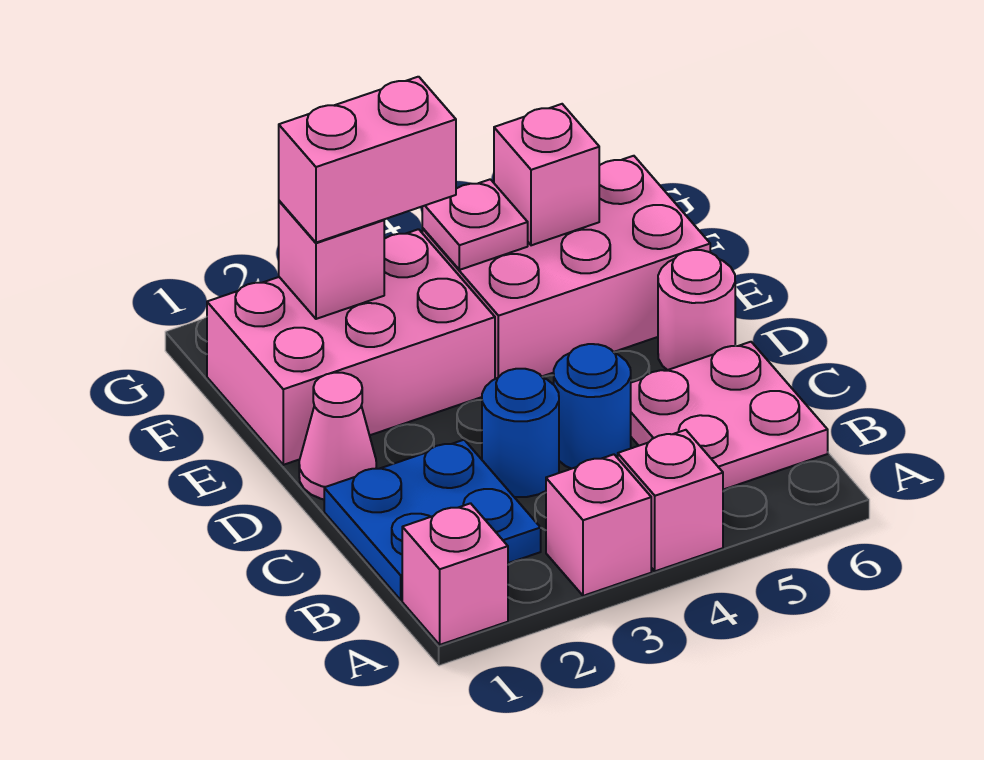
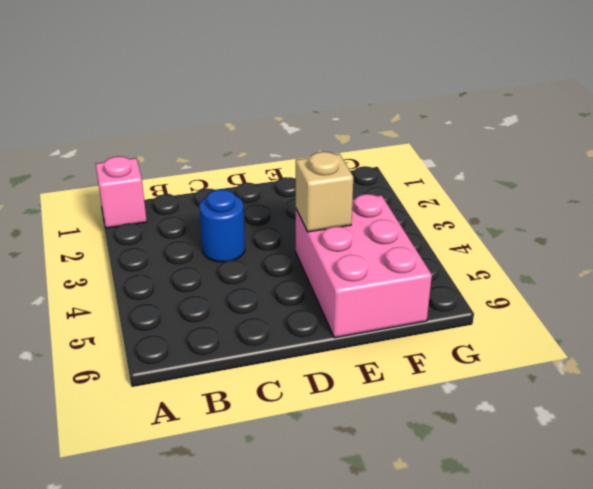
tan 1x1 brick [295,152,353,232] -> none
none -> pink 1x1 brick [546,454,651,596]
none -> pink 1x1 brick [618,430,723,571]
none -> blue 2x2 plate [324,440,541,600]

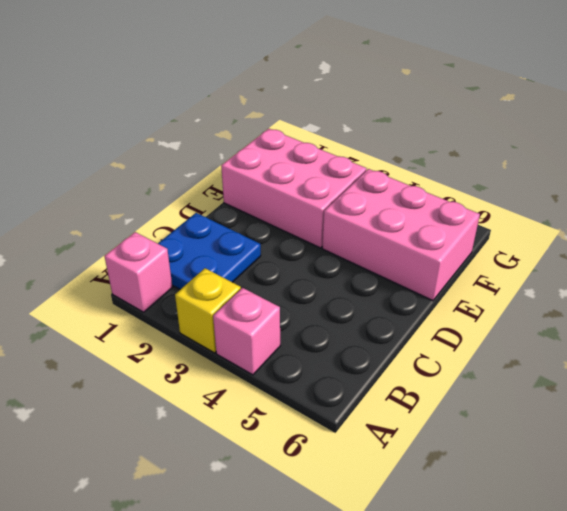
yellow 1x1 brick [175,268,241,353] -> pink 1x1 brick [546,454,651,596]
none -> pink 2x2 plate [631,342,828,490]
none -> blue 1x1 round brick [482,369,559,497]
none -> blue 1x1 round brick [554,344,631,469]

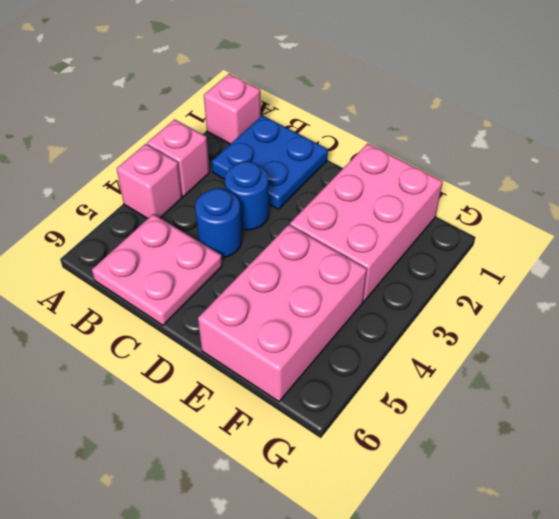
none -> pink 1x1 cone [299,373,376,499]
none -> pink 1x1 round brick [658,250,735,370]
none -> pink 1x1 brick [279,201,384,319]

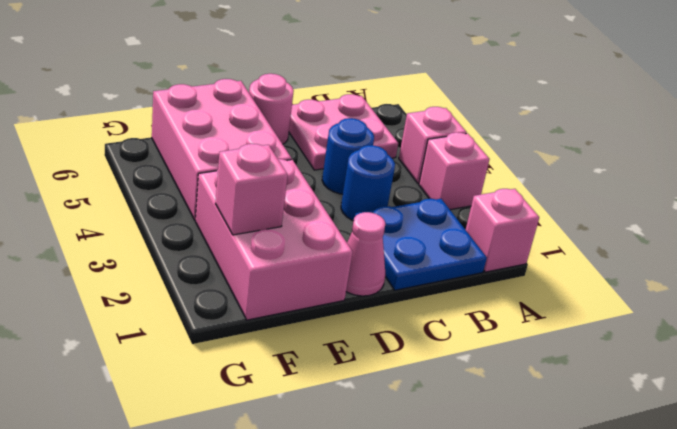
none -> pink 1x1 plate [422,179,528,270]
none -> pink 1x1 brick [494,104,599,245]
none -> pink 1x2 brick [279,77,456,243]

